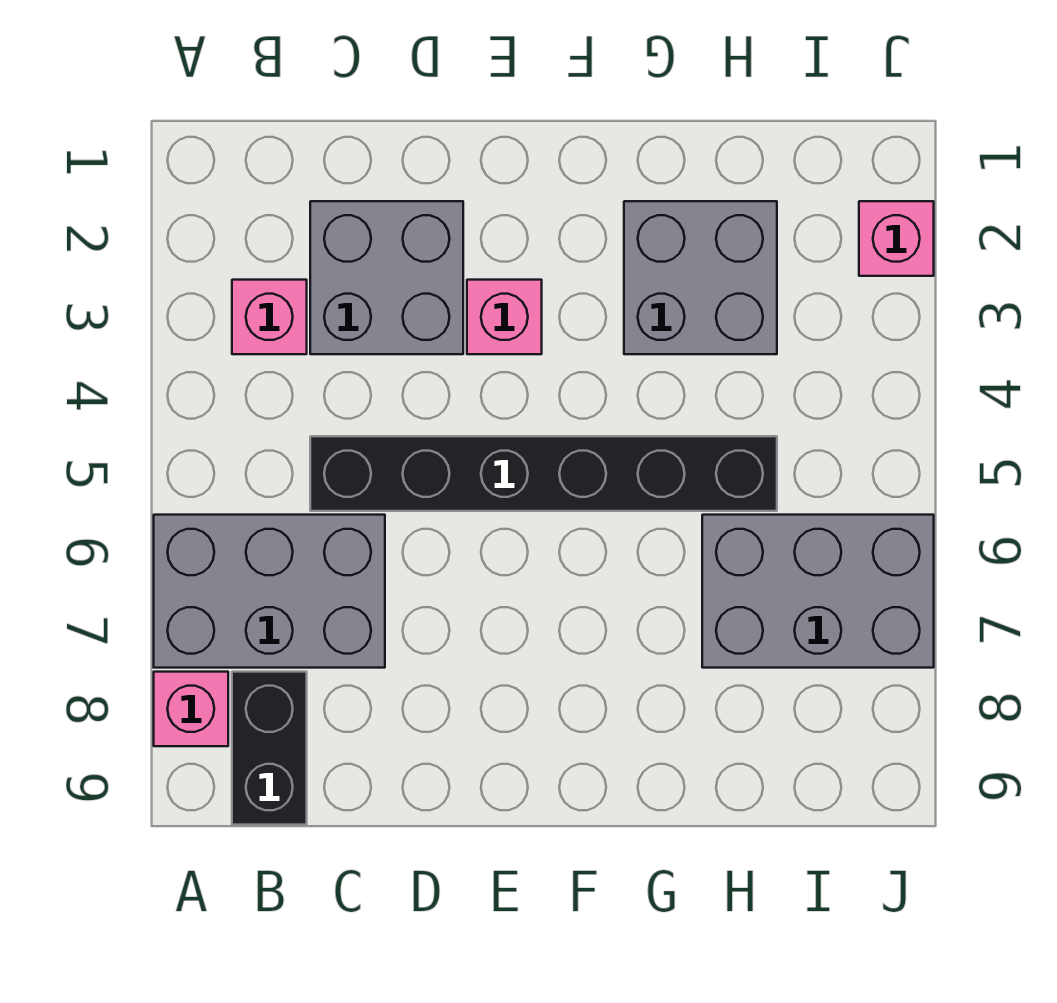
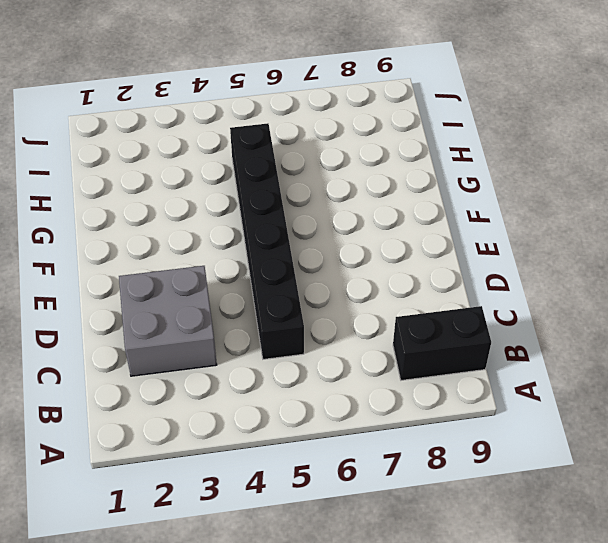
none -> grey 2x3 brick [154,515,385,668]
none -> pink 1x1 brick [154,672,228,746]

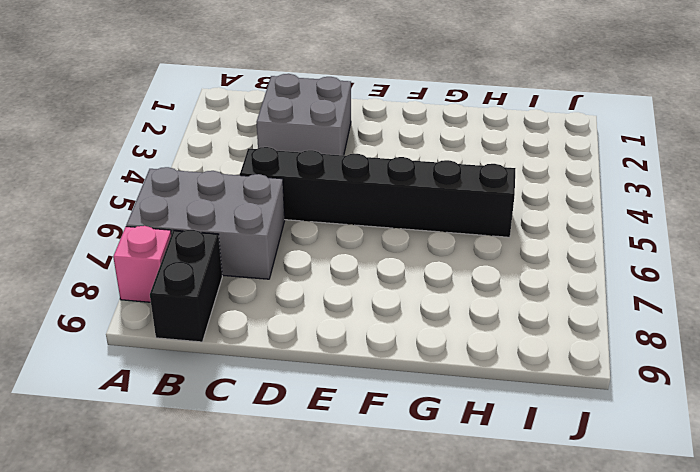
none -> pink 1x1 brick [232,280,307,354]
none -> pink 1x1 brick [467,280,542,354]

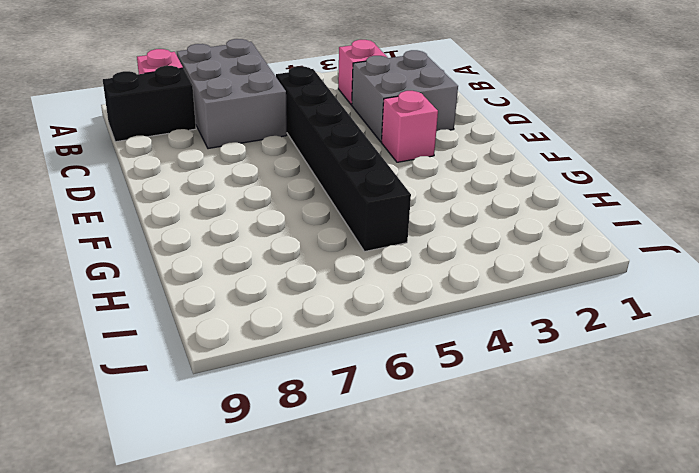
none -> grey 2x2 brick [624,201,777,354]
none -> grey 2x3 brick [702,515,934,668]

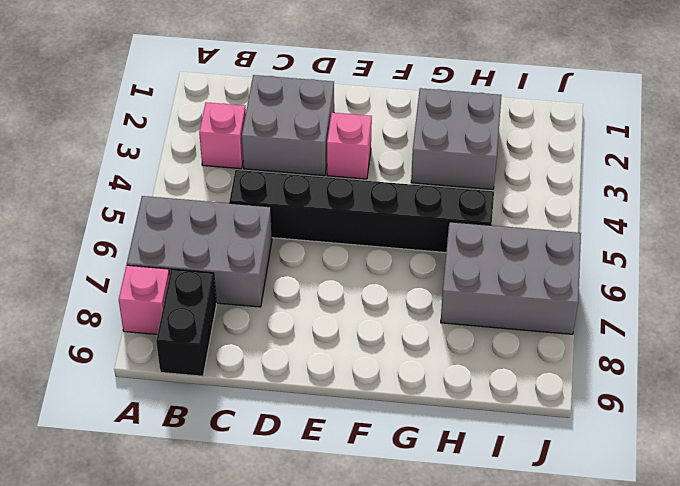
none -> pink 1x1 brick [859,201,934,276]

